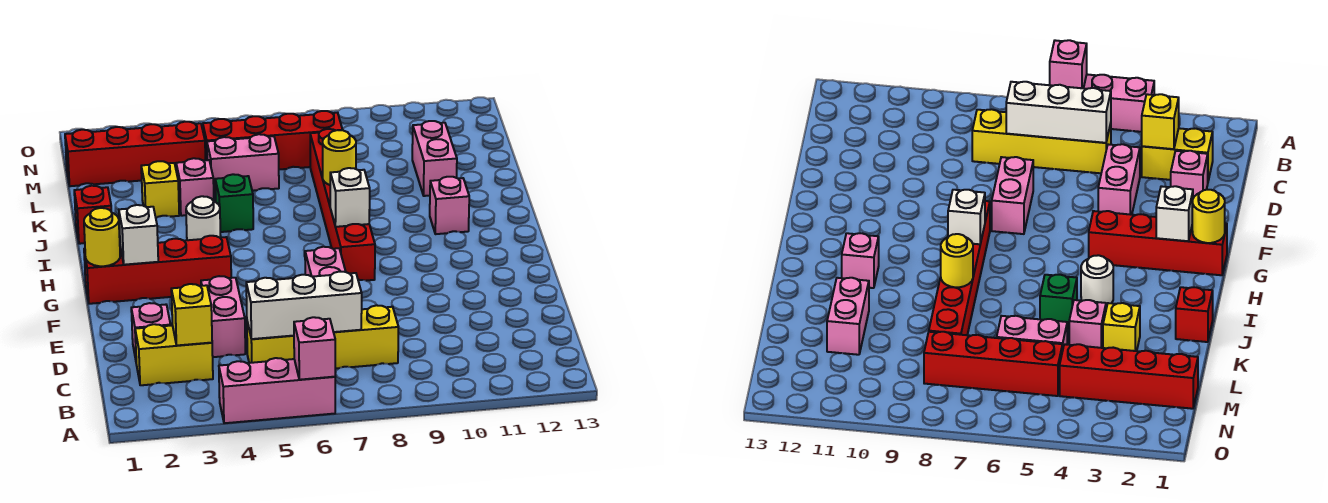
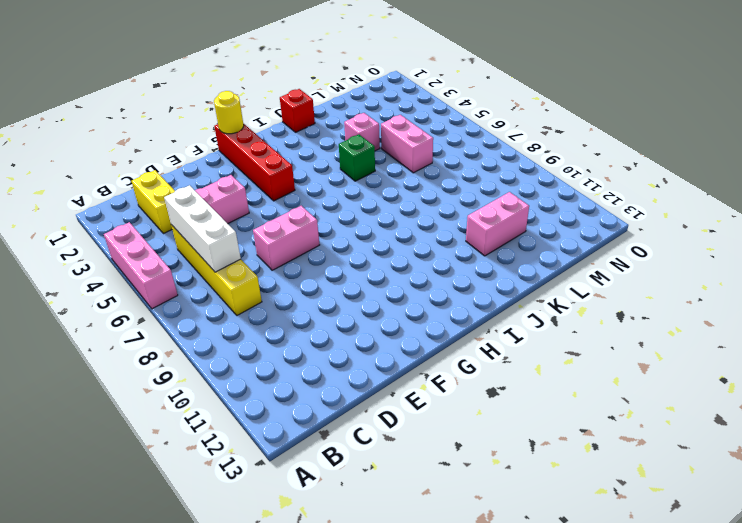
none -> pink 1x1 brick [131,303,171,359]
none -> red 1x6 brick [310,129,375,281]
none -> white 1x1 round brick [186,196,221,240]

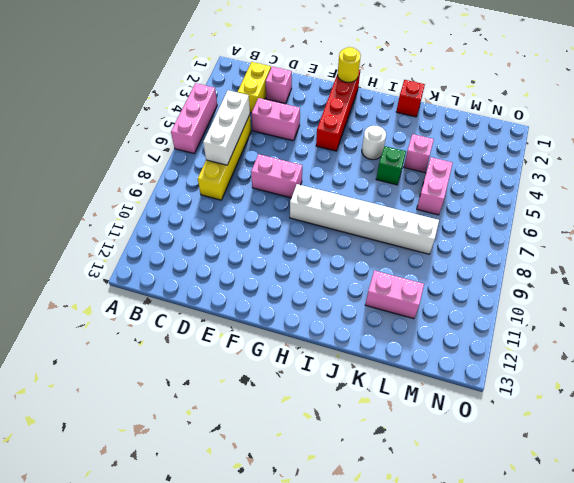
white 1x6 brick [290,184,439,254] -> red 1x6 brick [310,129,375,281]
none -> pink 1x1 brick [430,177,469,234]
none -> yellow 1x1 brick [141,161,179,218]
none -> red 1x4 brick [65,122,205,186]

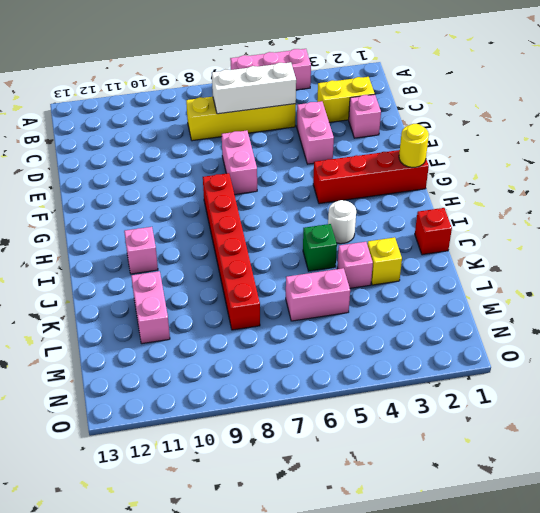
none -> red 1x4 brick [65,122,205,186]
none -> red 1x4 brick [203,111,342,170]
none -> pink 1x1 brick [294,317,335,380]

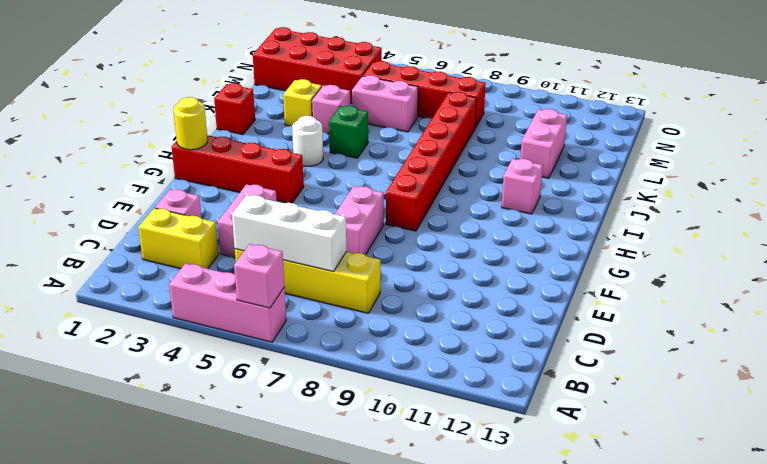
red 2x4 brick [253,27,382,104] -> red 1x4 brick [65,122,205,186]
none -> yellow 1x1 brick [171,284,212,345]
none -> white 1x1 brick [119,205,158,265]
none -> white 1x1 brick [330,168,370,227]

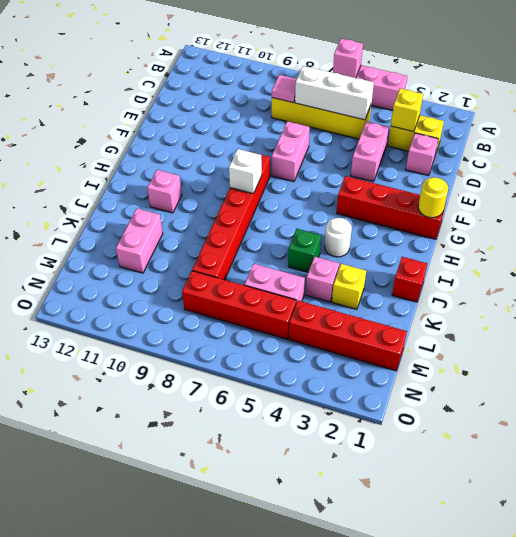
pink 1x1 tile [272,75,297,103] -> none
none -> white 1x1 brick [119,205,158,265]
none -> yellow 1x1 round brick [323,130,356,185]

